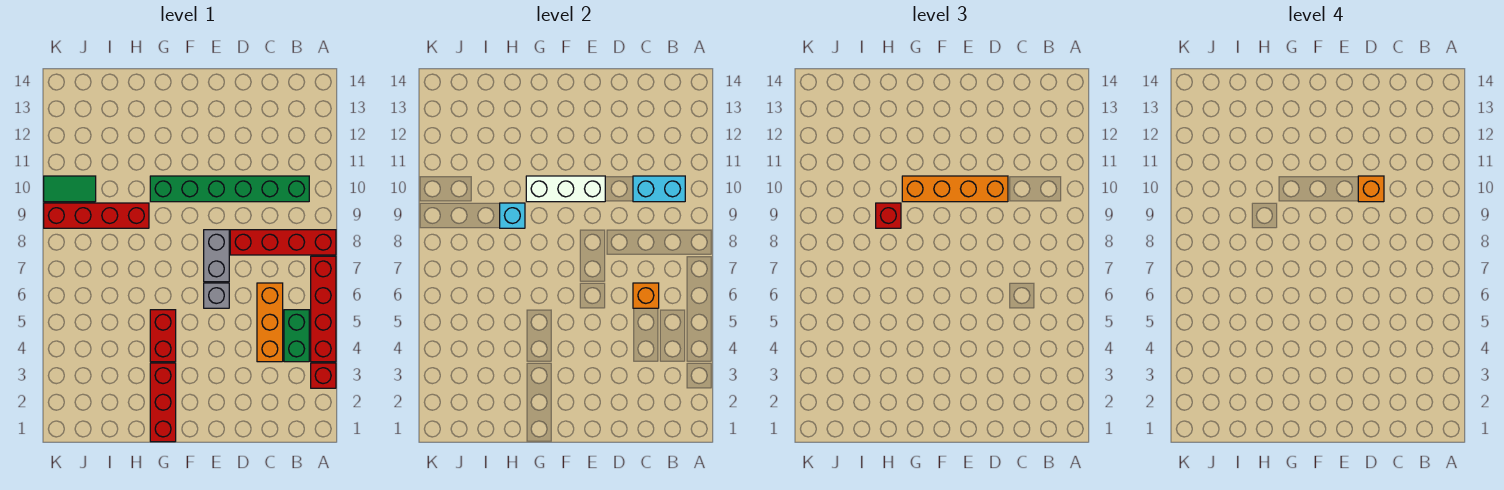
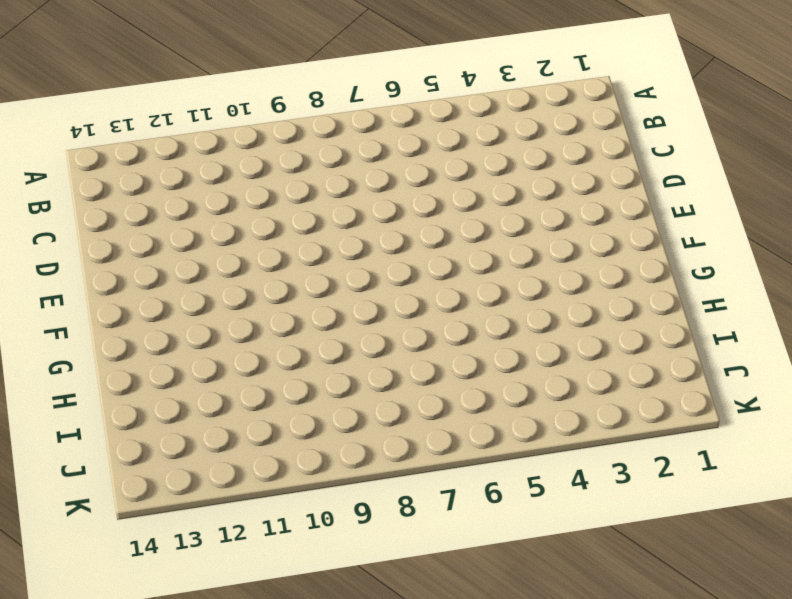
none -> red 1x1 brick [311,363,336,388]
none -> red 1x4 brick [311,256,336,362]
none -> red 1x4 brick [230,230,336,255]

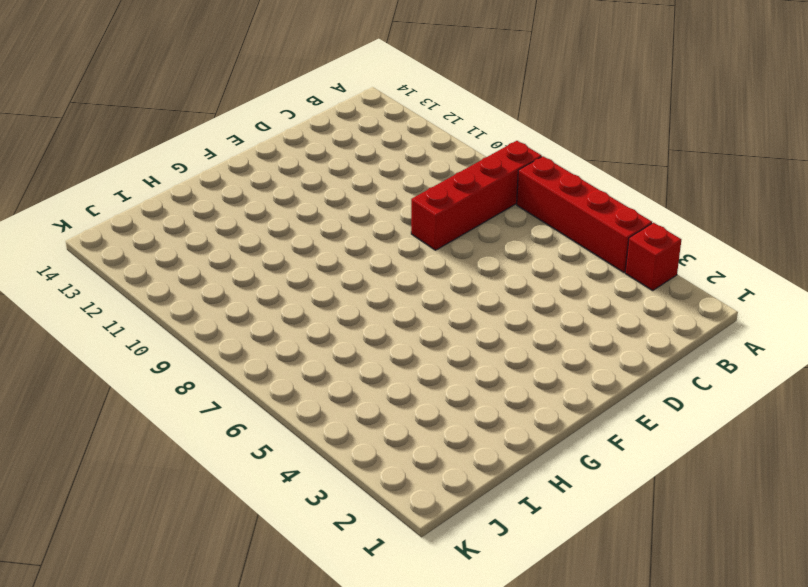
none -> green 1x2 brick [284,310,309,362]
none -> green 1x6 brick [150,176,309,202]
none -> orange 1x3 brick [257,283,283,362]

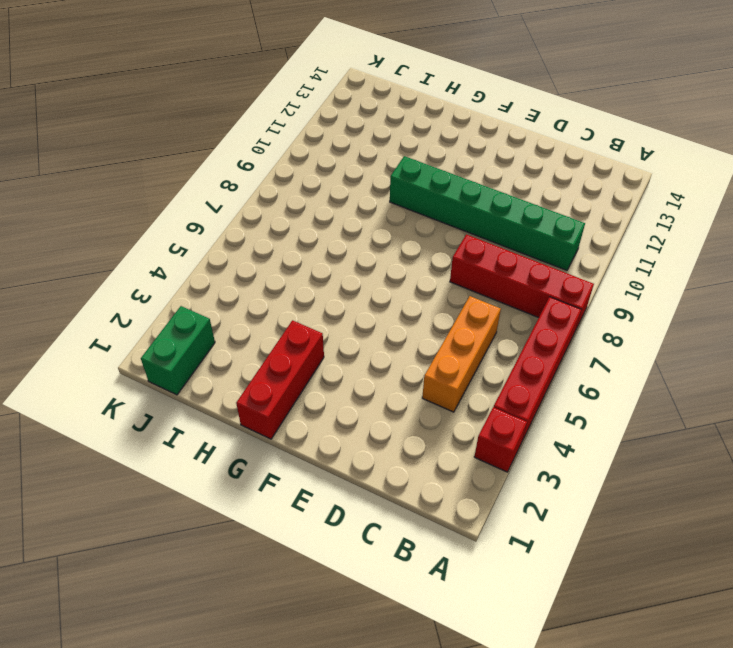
green 1x2 brick [141,306,215,395] -> green 1x2 brick moved to [284,310,309,362]
none -> grey 1x1 brick [204,283,229,308]
none -> grey 1x2 brick [204,230,229,282]
none -> red 1x2 brick [150,310,176,362]

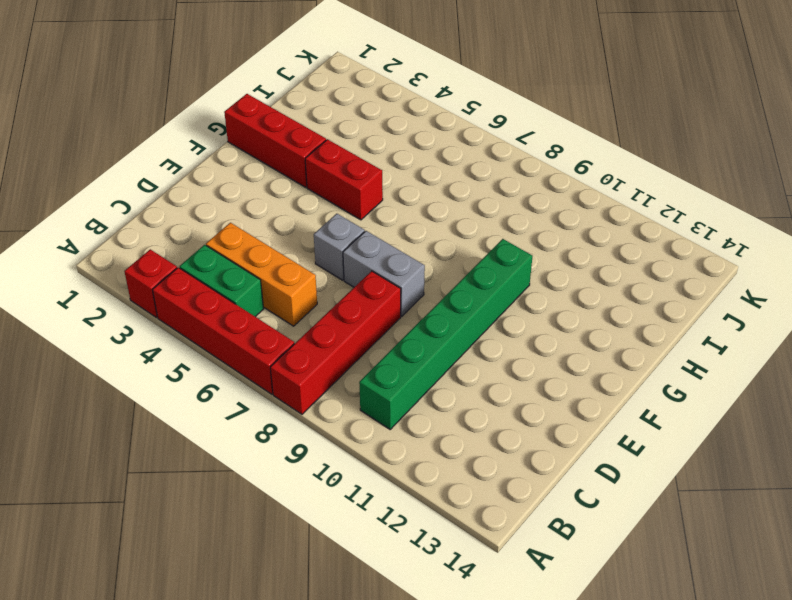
none -> red 1x4 brick [44,203,149,228]
none -> green 1x2 tile [44,176,96,202]
none -> cyan 1x2 brick [633,176,685,202]

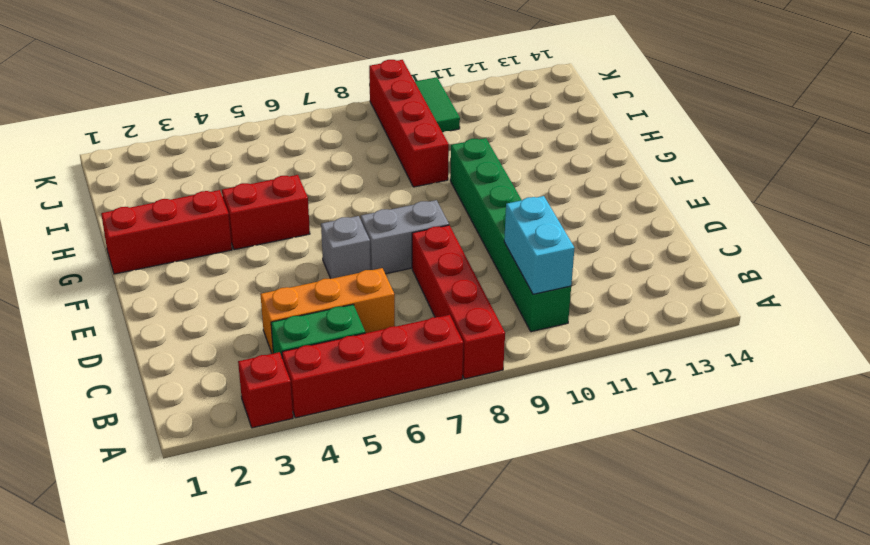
none -> orange 1x1 brick [633,283,659,308]
none -> white 1x3 brick [526,176,605,202]
none -> cyan 1x1 brick [500,203,525,228]

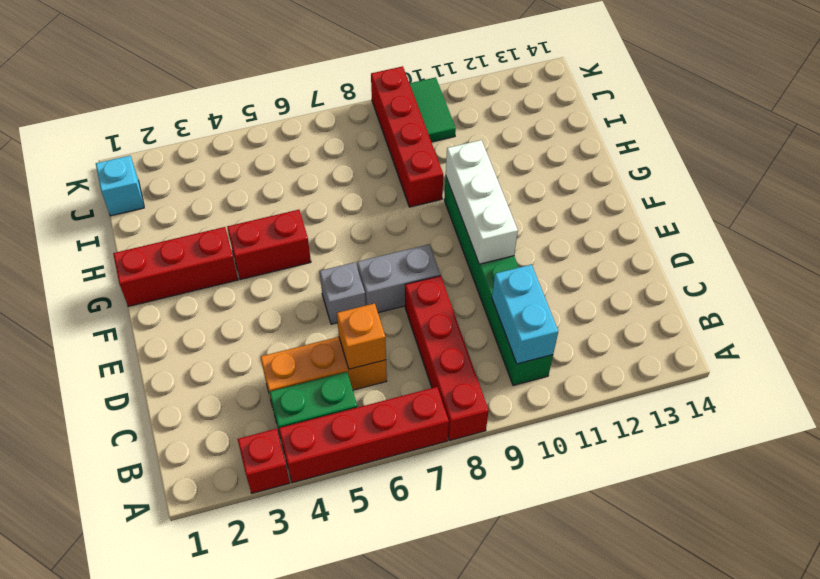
cyan 1x1 brick [96,156,144,216] -> cyan 1x1 brick moved to [500,203,525,228]
none -> orange 1x4 brick [902,176,1008,202]
none -> red 1x1 brick [876,203,901,228]
none -> orange 1x1 brick [1358,176,1384,202]

